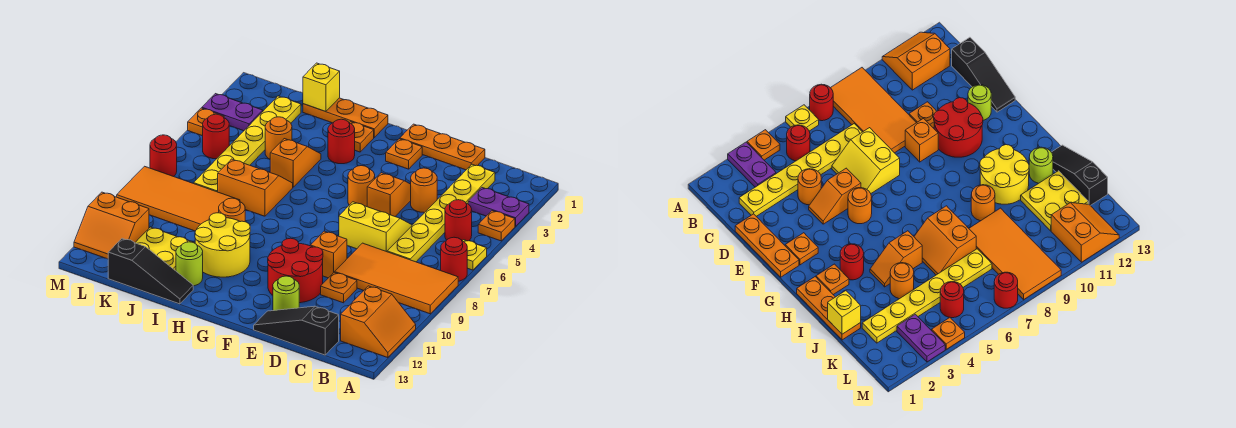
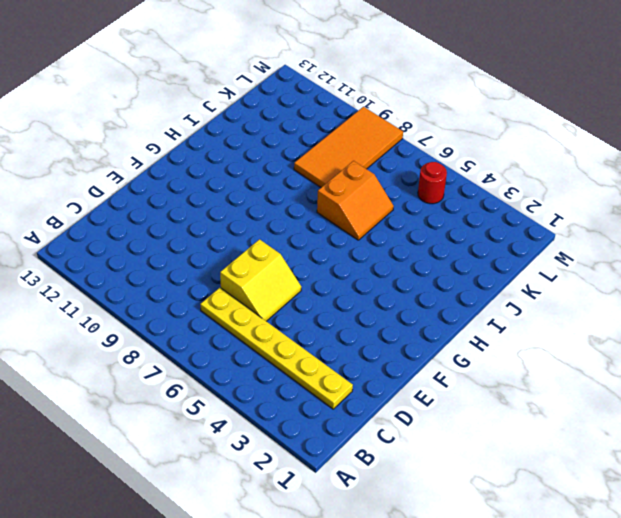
none -> purple 1x2 plate [468,188,529,226]
none -> orange 1x1 plate [478,211,515,241]
none -> yellow 1x1 plate [463,240,487,270]
none -> red 1x1 round brick [441,237,467,281]

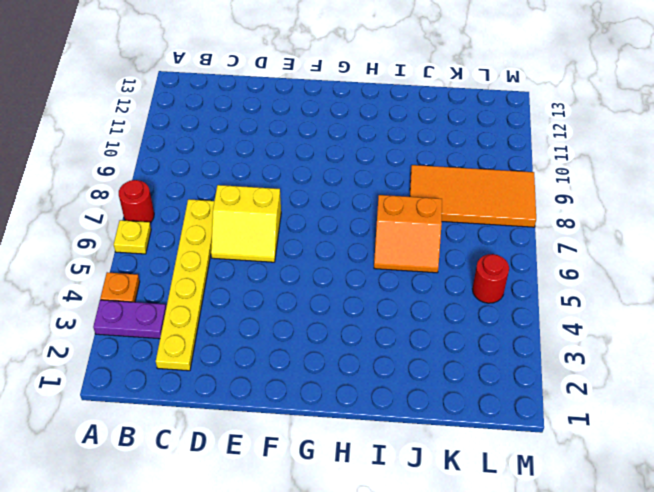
none -> orange 2x4 tile [335,243,458,314]
none -> orange 2x2 slope [341,286,416,358]
none -> red 1x1 round brick [445,200,472,241]
none -> black 1x3 slope [254,306,339,355]

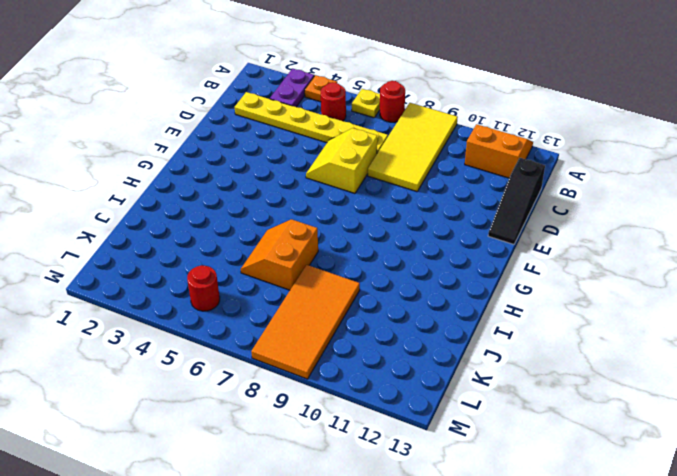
yellow 2x4 tile [368,103,458,192] -> orange 2x4 tile [335,243,458,314]
none -> orange 1x3 plate [400,124,485,170]
none -> orange 1x1 round brick [411,168,437,213]
none -> orange 1x1 plate [321,272,357,303]
none -> orange 1x2 slope [367,173,411,216]

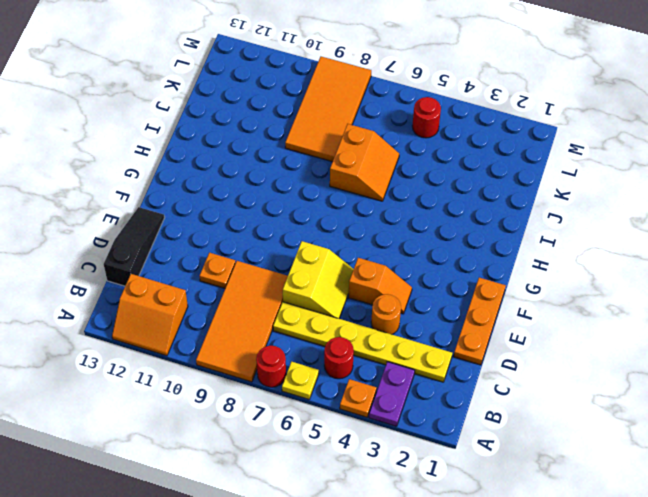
none -> orange 1x1 brick [310,231,347,278]
none -> red 2x2 round brick [268,238,323,303]
none -> lime 1x1 round brick [273,276,299,311]
none -> orange 1x1 plate [386,139,422,169]

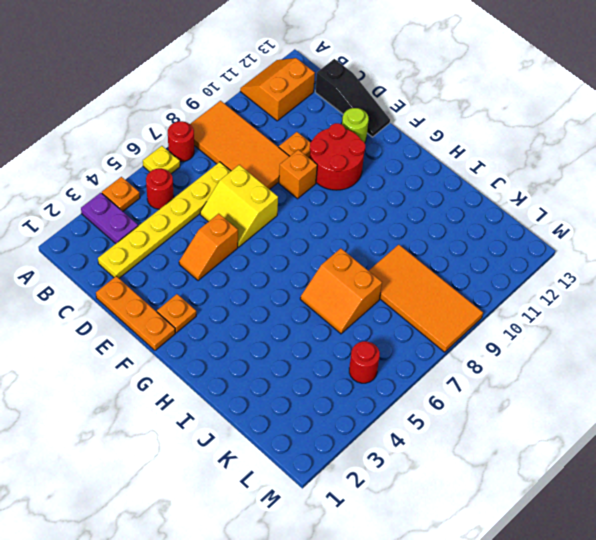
none -> orange 1x1 round brick [411,168,437,213]
none -> orange 1x1 round brick [348,166,375,207]
none -> orange 1x3 plate [303,98,388,137]
none -> orange 1x1 plate [350,122,374,152]

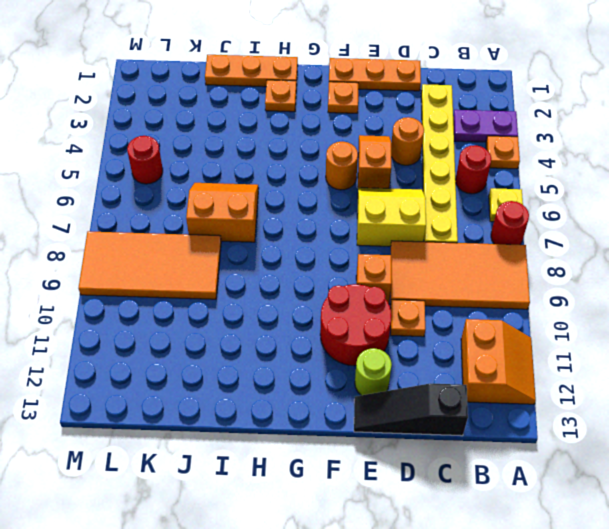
none -> red 1x1 round brick [328,119,355,164]
none -> yellow 2x2 round brick [195,213,250,277]
none -> orange 1x2 slope [270,139,321,187]
none -> orange 1x1 round brick [219,198,245,222]

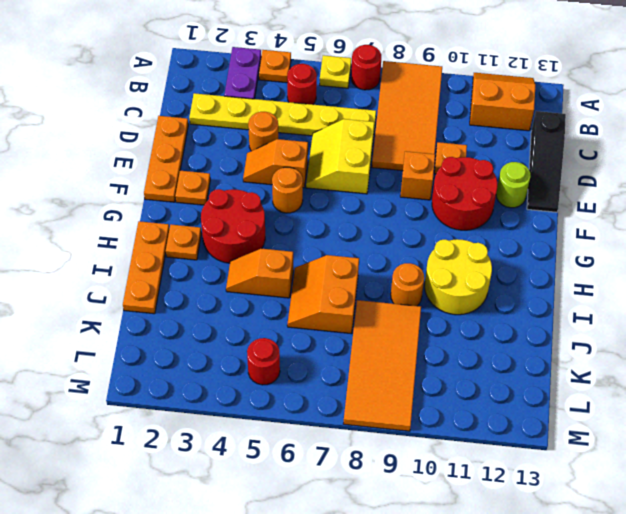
red 2x2 round brick [201,189,265,263] -> red 1x1 round brick [328,119,355,164]
none -> lime 1x1 round brick [176,242,203,286]
none -> black 1x3 slope [108,238,193,304]
none -> orange 1x1 round brick [265,117,292,159]
none -> yellow 2x2 plate [135,227,194,271]

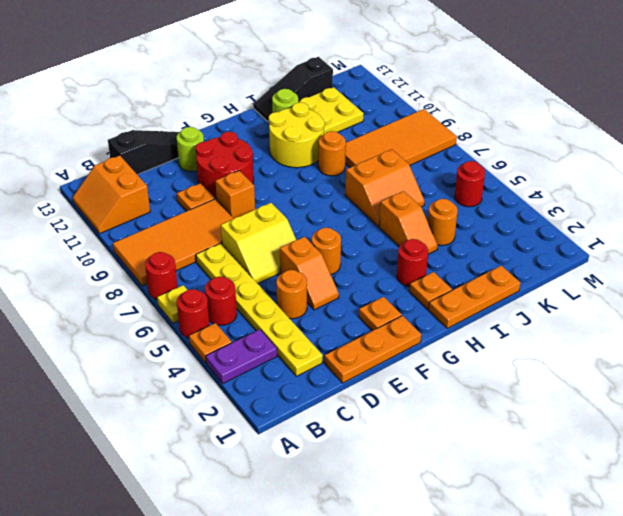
red 1x1 round brick [177,289,210,338] -> red 1x1 round brick moved to [150,135,177,177]
none -> yellow 1x6 plate [194,96,301,192]
none -> purple 1x2 plate [202,94,263,131]
none -> orange 2x2 slope [74,192,149,259]
none -> orange 1x1 plate [188,108,224,136]

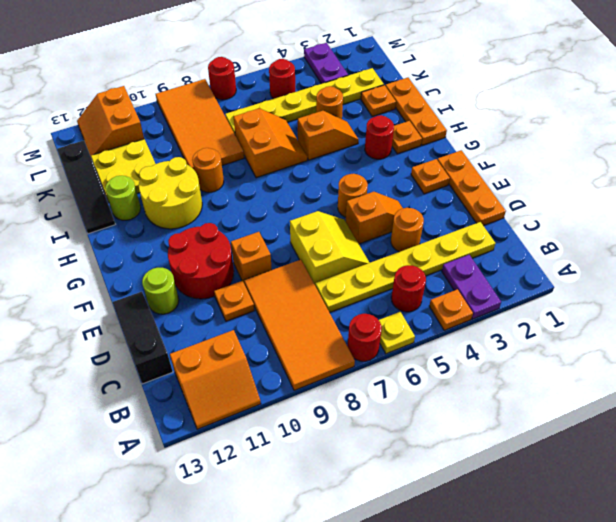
orange 1x1 plate [361,85,396,117] -> orange 1x1 plate moved to [188,108,224,136]
none -> yellow 1x1 brick [303,63,340,112]

